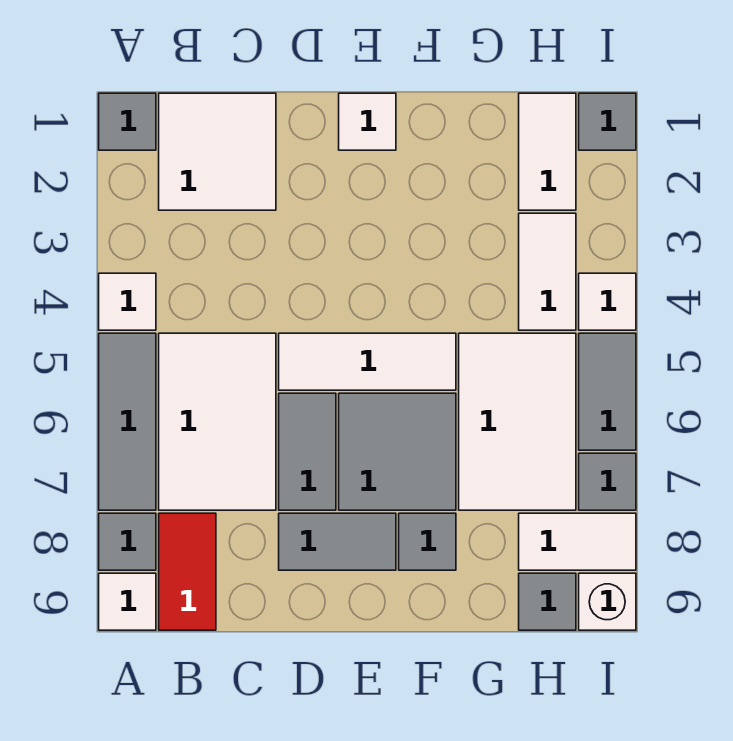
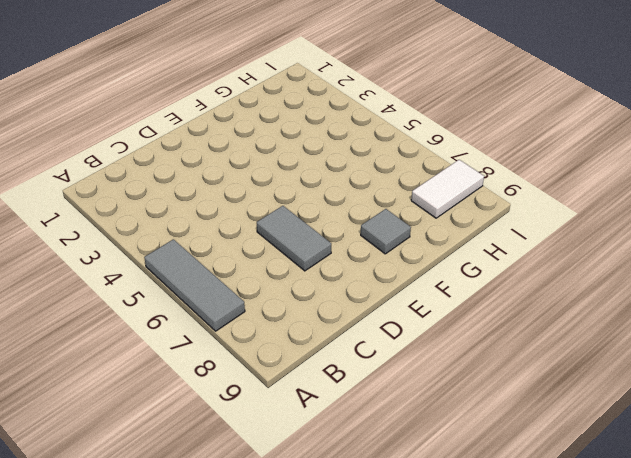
none -> grey 1x1 tile [99,93,156,150]
none -> white 1x1 tile [99,273,156,330]
none -> grey 1x1 tile [99,513,156,570]

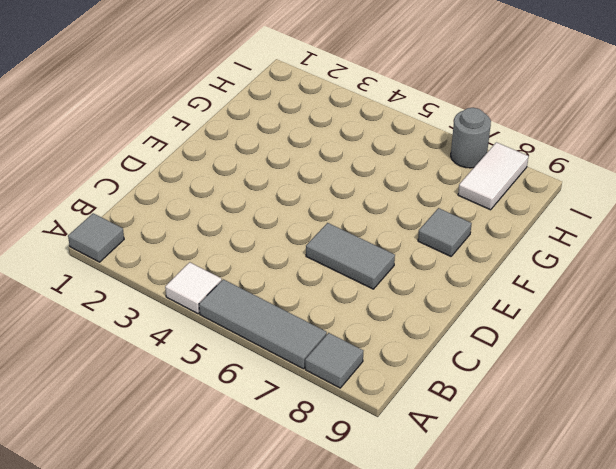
grey 1x1 round brick [451,108,491,168] -> grey 1x1 tile [579,453,636,510]
none -> white 1x1 tile [99,573,156,630]
none -> white 2x2 tile [159,93,276,210]
none -> white 2x3 tile [159,333,276,510]

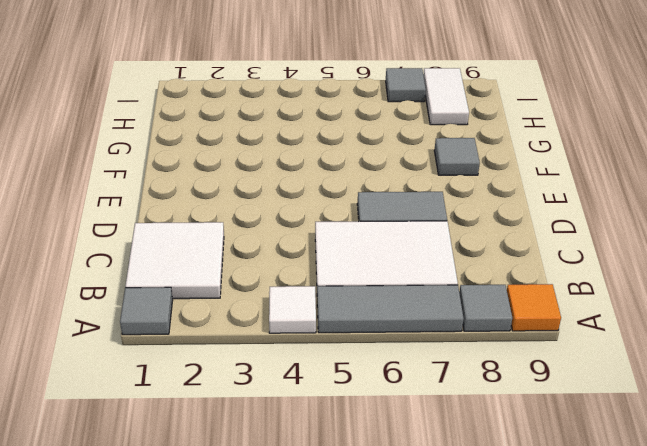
orange 1x1 tile [507,284,561,331] -> white 1x1 tile [99,573,156,630]
none -> red 1x2 tile [159,513,216,630]
none -> white 1x3 tile [279,333,456,390]
none -> grey 1x2 tile [279,513,396,570]

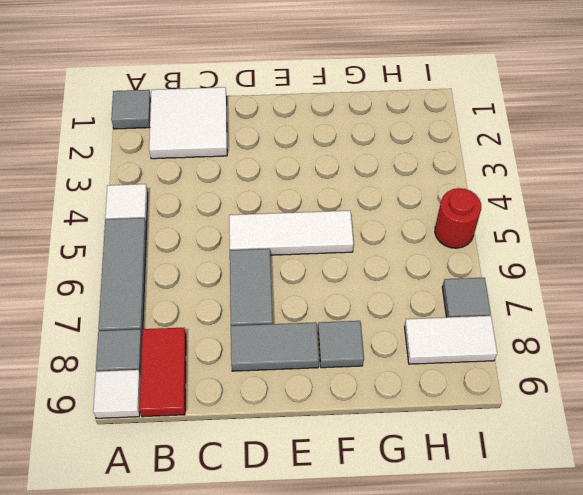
red 1x1 round brick [435,188,481,248] -> grey 1x2 tile [579,333,636,450]
none -> white 2x3 tile [159,333,276,510]
none -> white 1x1 tile [339,93,396,150]
none -> grey 2x2 tile [339,393,456,510]

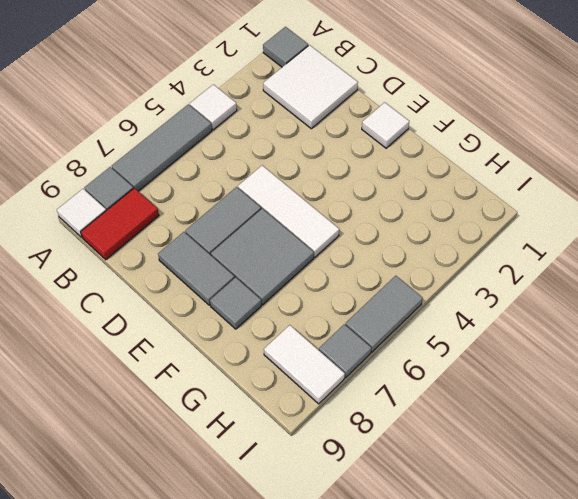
none -> white 2x3 tile [159,333,276,510]
none -> white 2x3 tile [459,333,576,510]
none -> white 1x2 tile [519,93,576,210]

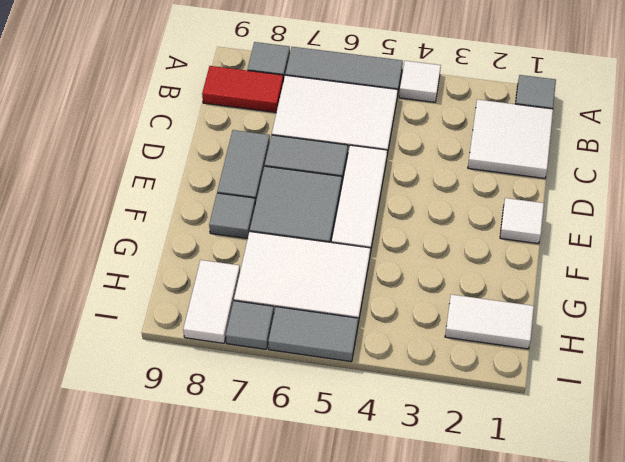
none -> white 1x1 tile [99,573,156,630]
none -> white 1x2 tile [519,213,576,330]
none -> grey 1x1 tile [519,573,576,630]

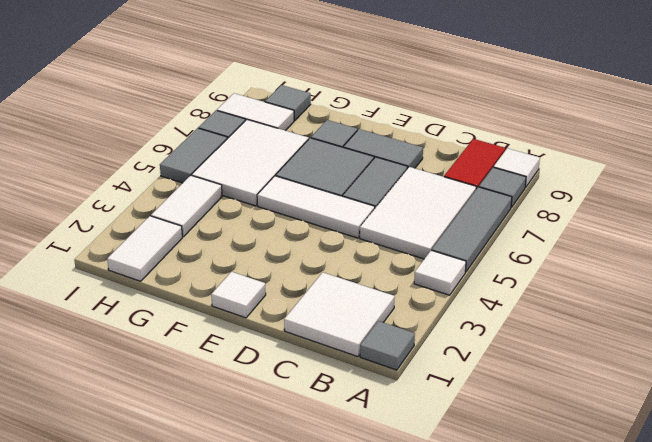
none -> grey 1x1 tile [579,93,636,150]
none -> white 1x1 tile [579,273,636,330]
none -> white 1x1 brick [579,573,636,630]

